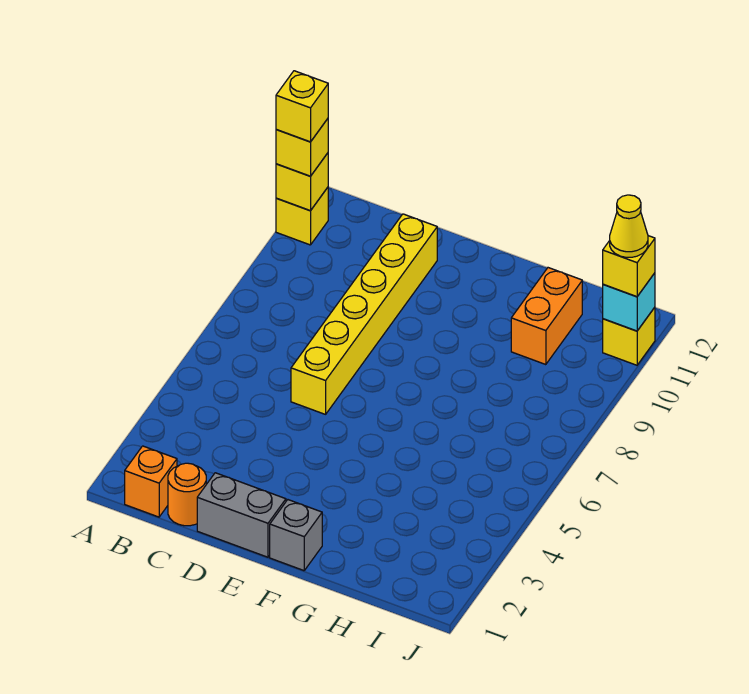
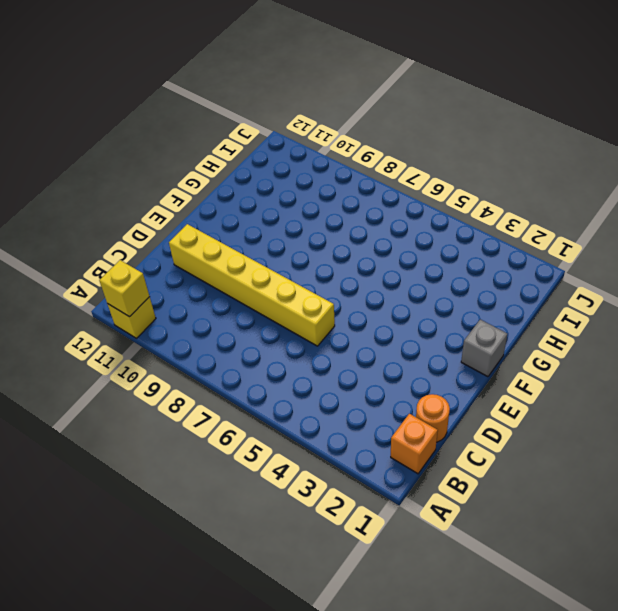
none -> grey 1x2 brick [197,473,286,557]
none -> orange 1x2 brick [511,268,582,365]
none -> yellow 1x1 brick [603,307,655,365]

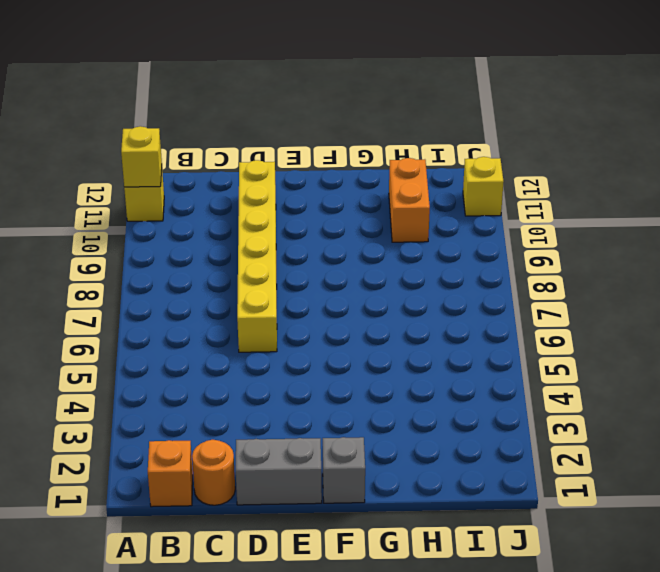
none -> cyan 1x1 brick [603,273,655,331]
none -> yellow 1x1 brick [276,119,328,176]
none -> yellow 1x1 brick [603,236,655,297]

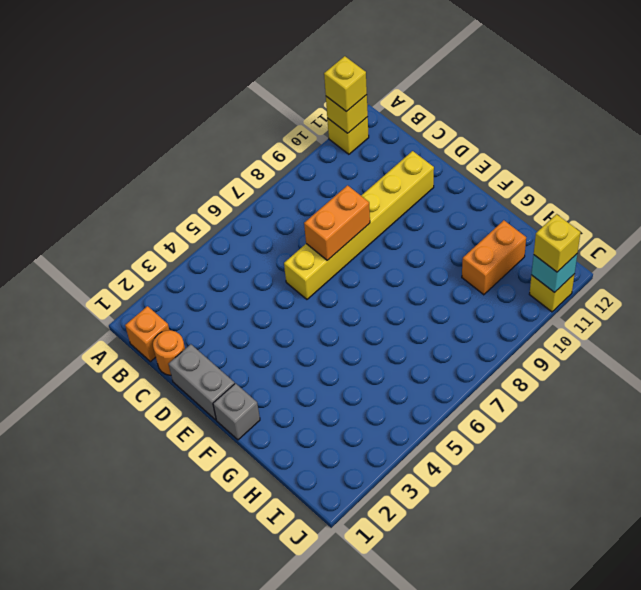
orange 1x2 brick [304,185,370,260] -> none
none -> yellow 1x1 brick [276,71,328,142]
none -> yellow 1x1 cone [610,195,648,257]

